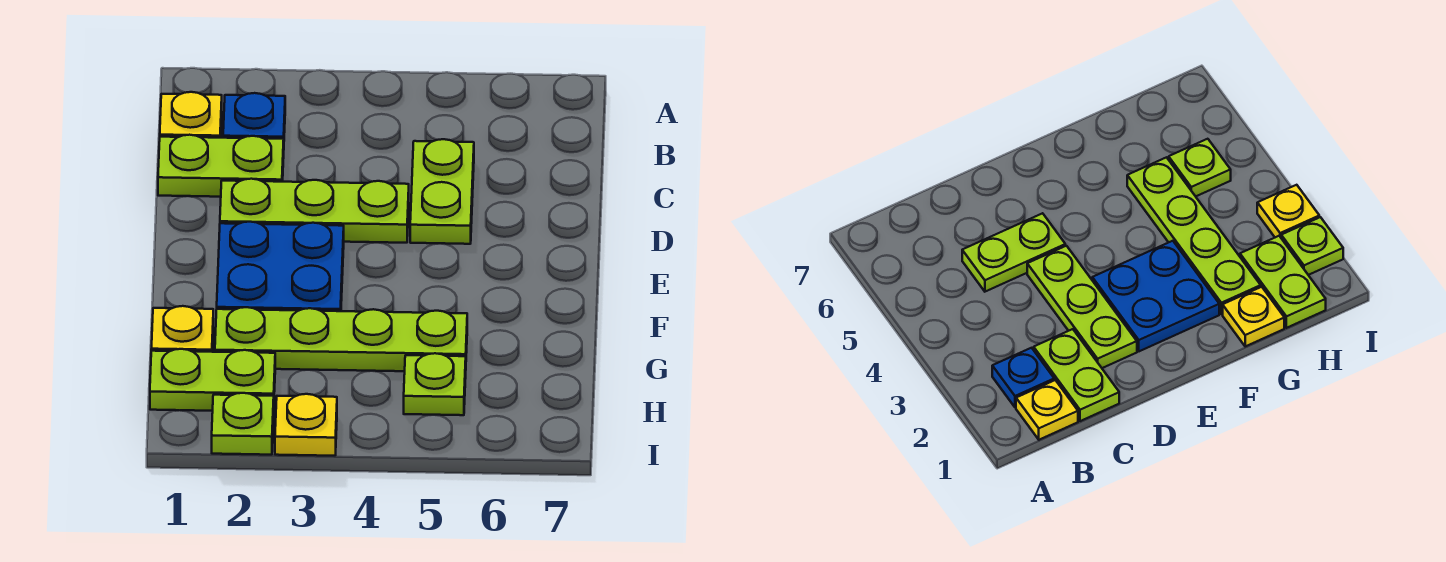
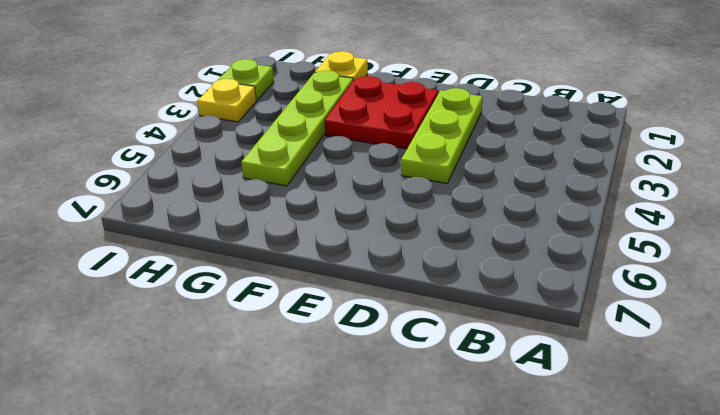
red 2x2 plate [325,76,438,149] -> blue 2x2 plate [217,222,344,311]
none -> yellow 1x1 plate [160,92,222,138]
none -> blue 1x1 plate [223,93,285,139]
none -> lime 1x2 plate [158,135,284,197]

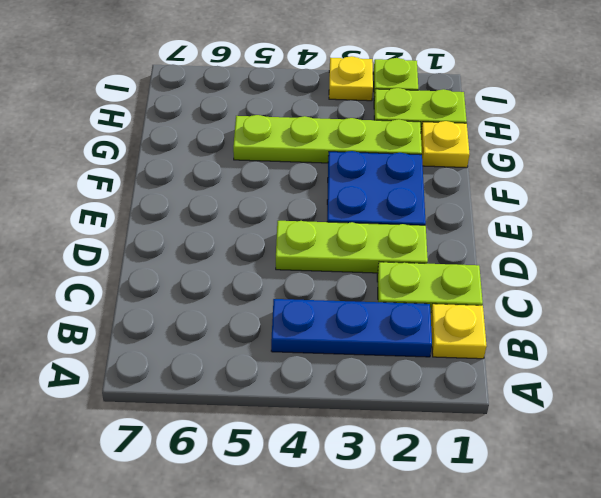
blue 1x3 plate [271,299,432,357] -> blue 1x1 plate [223,93,285,139]
none -> lime 1x2 plate [410,139,474,244]
none -> lime 1x1 plate [404,353,466,415]

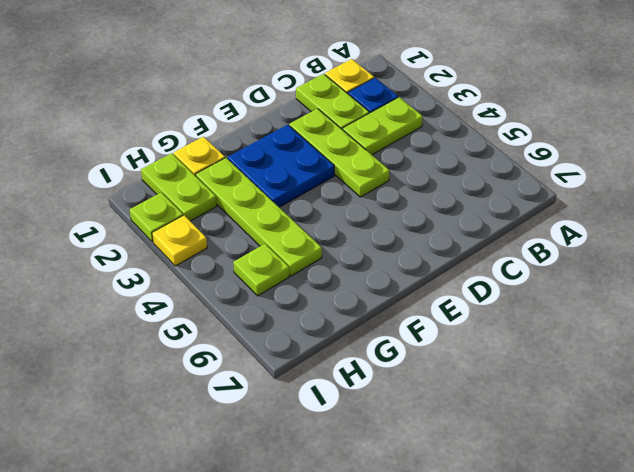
lime 1x2 plate [343,97,423,155] -> lime 1x2 plate moved to [410,139,474,244]

